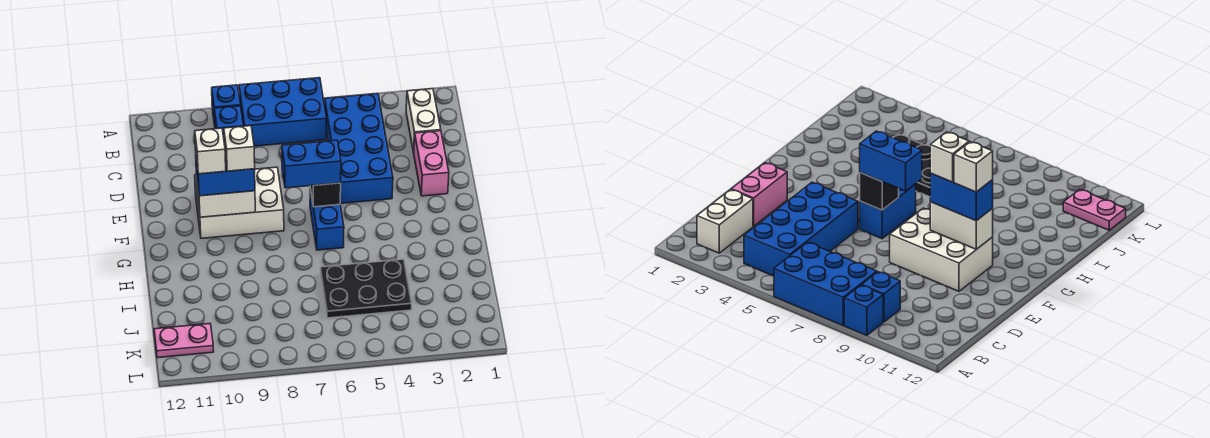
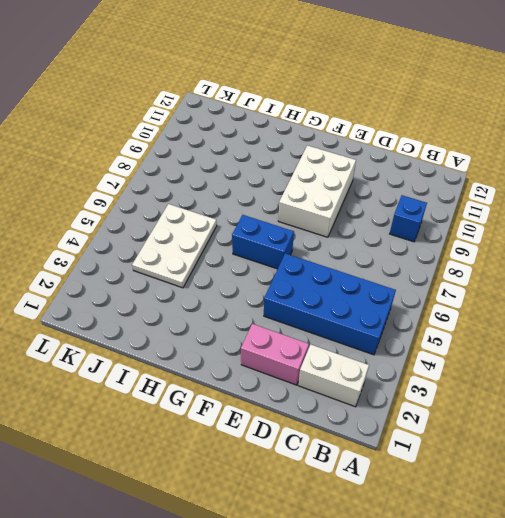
white 2x3 plate [132,204,217,288] -> black 2x3 plate [320,259,412,318]
none -> blue 2x3 brick [239,78,327,146]
none -> blue 1x1 brick [212,85,240,125]
none -> pink 1x2 plate [154,324,214,358]

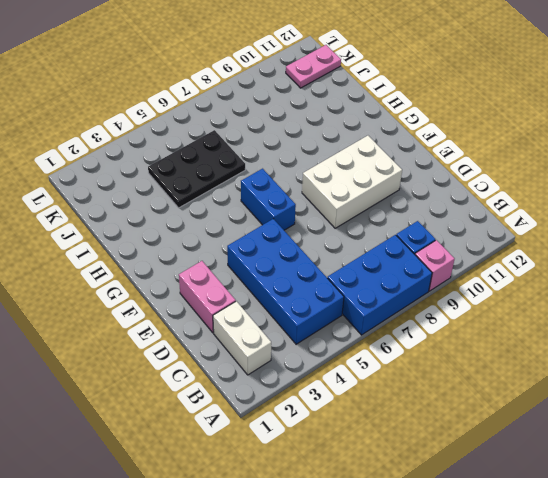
pink 1x1 brick [415,240,455,291] -> blue 1x1 brick [212,85,240,125]
none -> black 1x1 brick [310,183,341,207]
none -> white 1x2 brick [197,183,255,217]
none -> blue 1x2 brick [282,140,341,188]

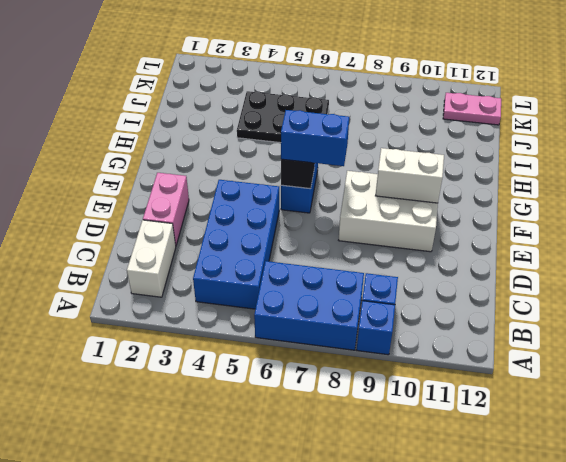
none -> blue 1x2 brick [196,159,255,196]
none -> white 1x1 brick [224,126,255,171]
none -> white 1x1 brick [195,128,226,174]

